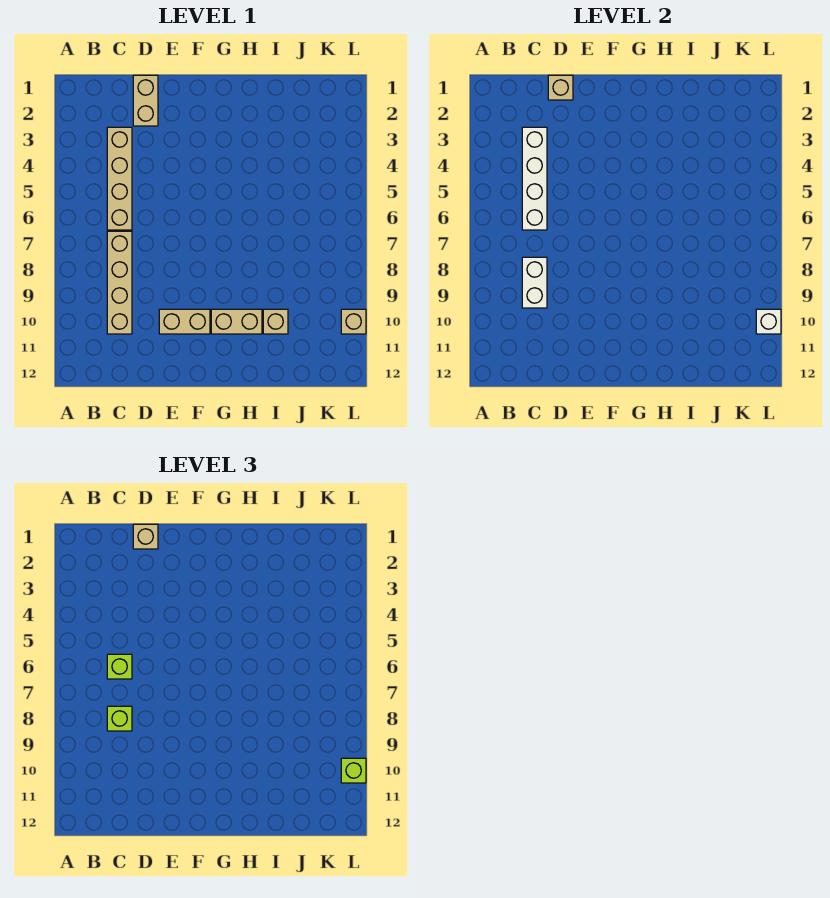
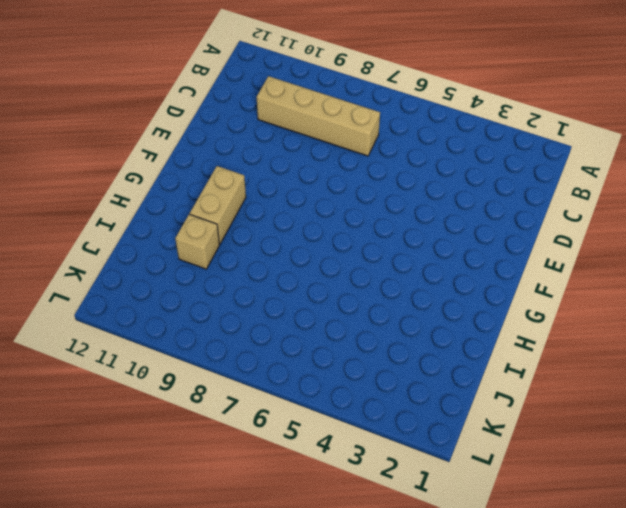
none -> tan 1x4 brick [107,127,132,230]
none -> tan 1x2 brick [133,75,158,126]
none -> tan 1x2 brick [159,309,210,334]

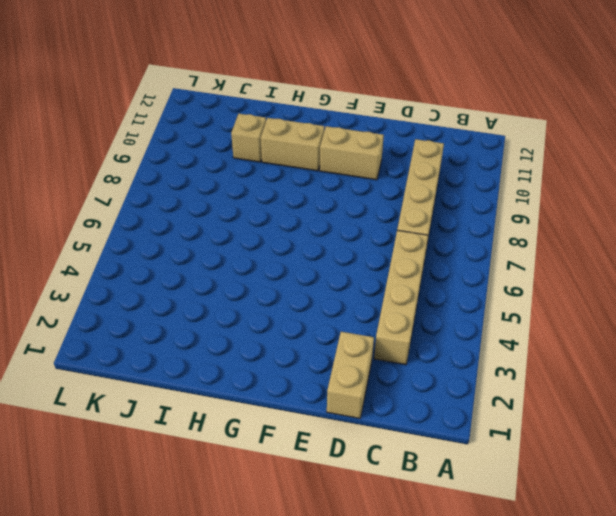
none -> tan 1x1 brick [341,309,366,334]
none -> white 1x4 brick [522,127,547,230]
none -> white 1x2 brick [522,257,547,308]

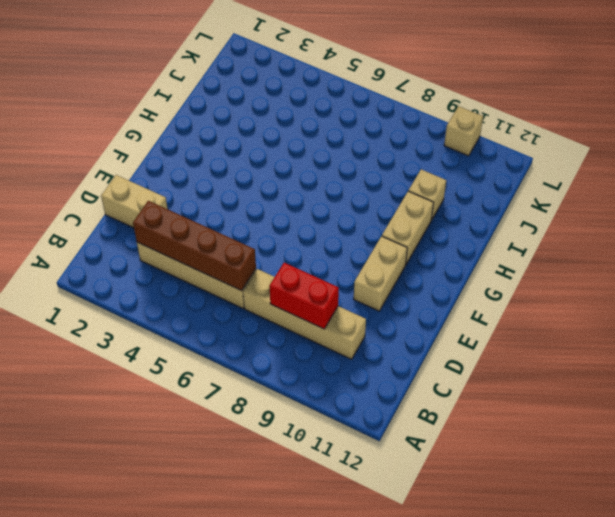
brown 1x4 brick [133,201,256,291] -> white 1x4 brick [522,127,547,230]
red 1x2 brick [270,263,339,329] -> white 1x2 brick [522,257,547,308]
none -> tan 1x1 brick [548,75,573,100]
none -> white 1x1 brick [756,309,781,334]
none -> lime 1x1 brick [107,654,132,679]

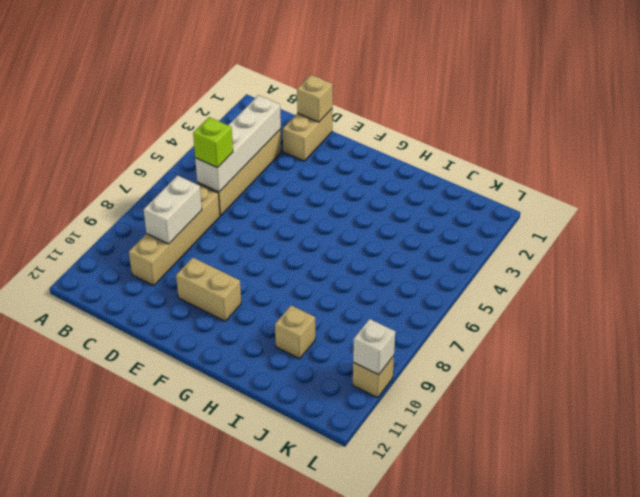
none -> tan 1x2 brick [211,309,262,334]
none -> lime 1x1 brick [107,706,132,731]
none -> tan 1x1 brick [133,524,158,549]

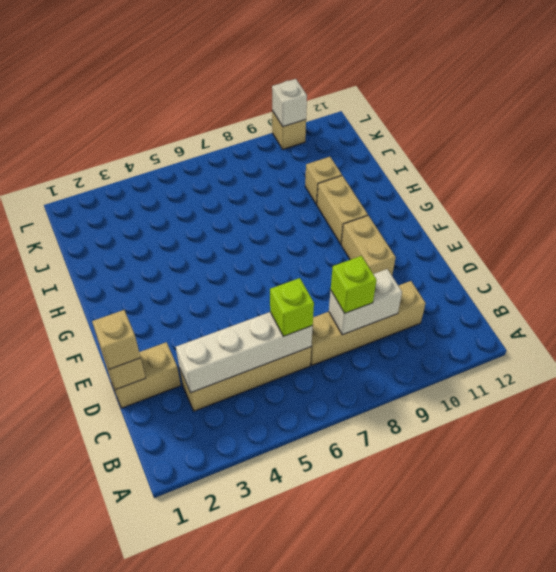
none -> lime 1x1 brick [341,758,366,783]

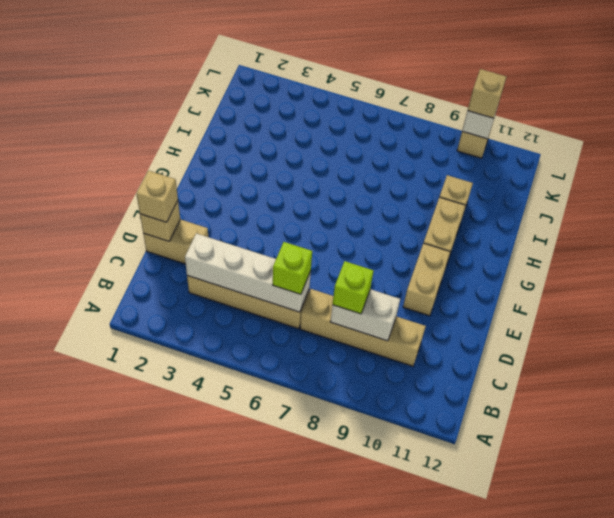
tan 1x1 brick [468,69,506,118] -> lime 1x1 brick [341,758,366,783]

